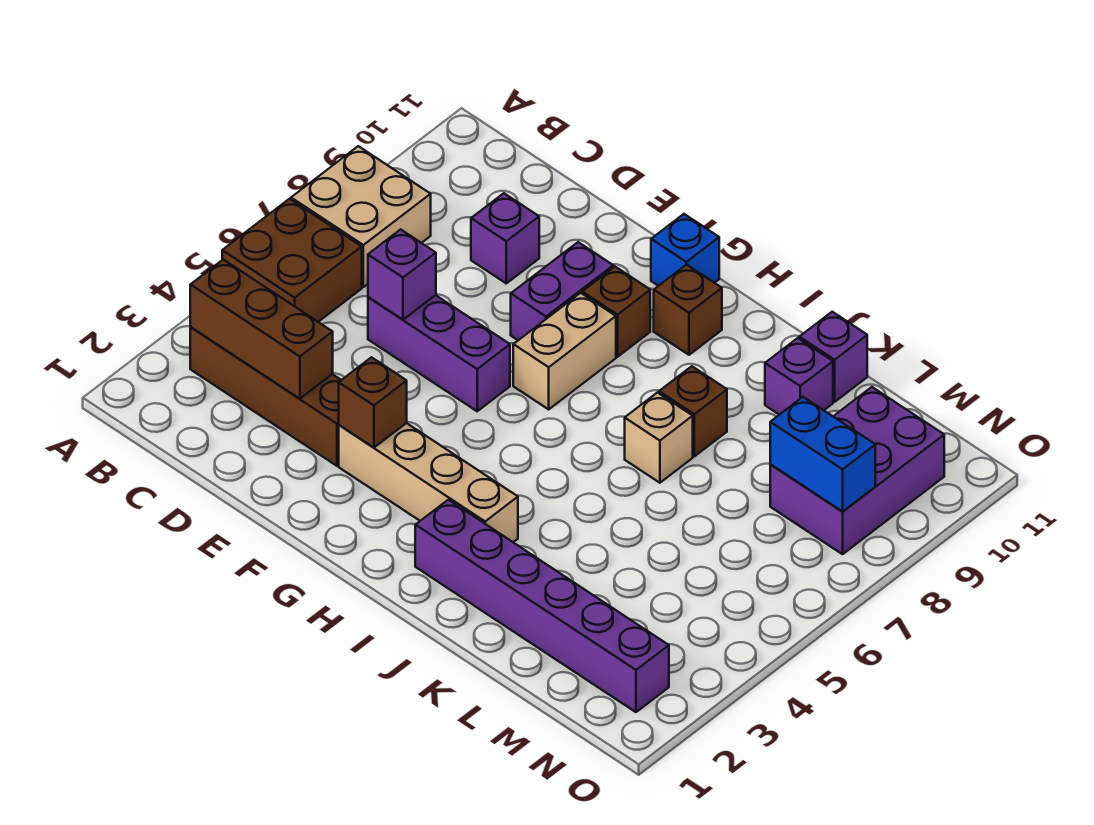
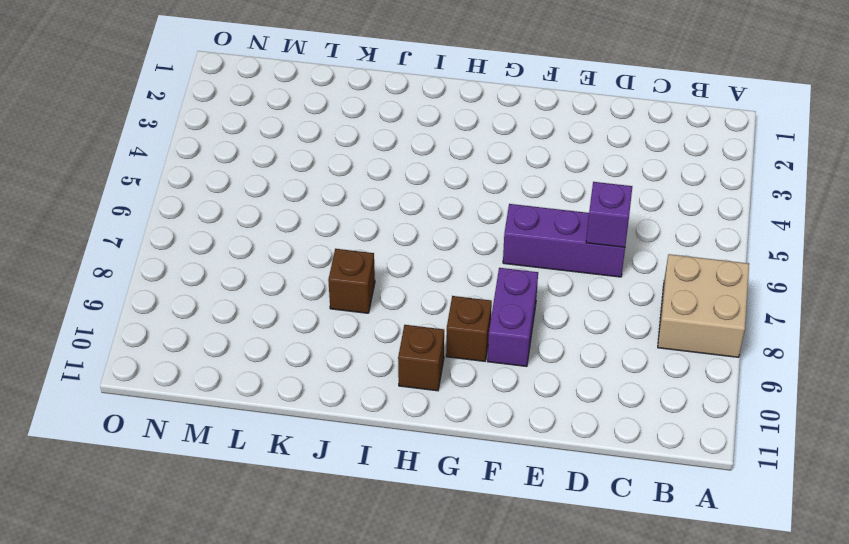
none -> brown 2x2 brick [222,199,362,322]
none -> brown 1x4 brick [190,327,341,466]
none -> purple 1x1 brick [471,193,539,283]

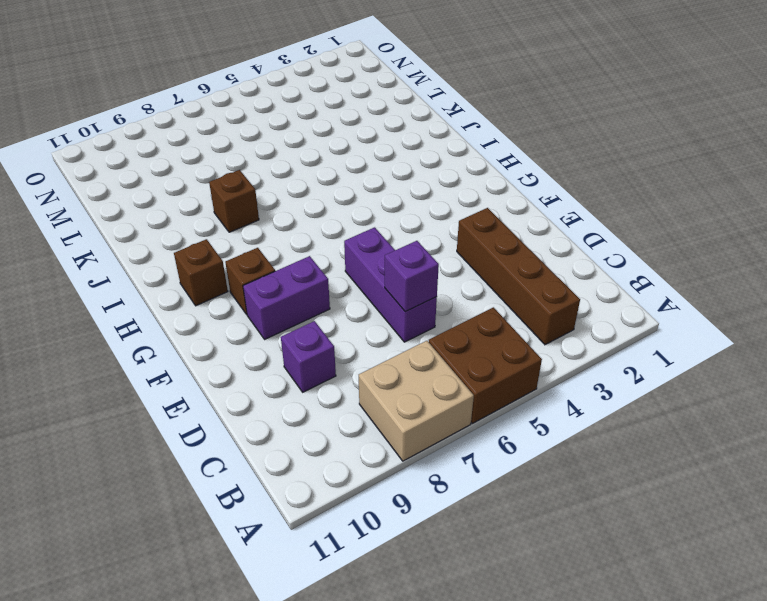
none -> tan 1x4 brick [339,423,518,542]
none -> tan 1x2 brick [513,293,616,409]
none -> blue 1x1 brick [651,214,719,286]

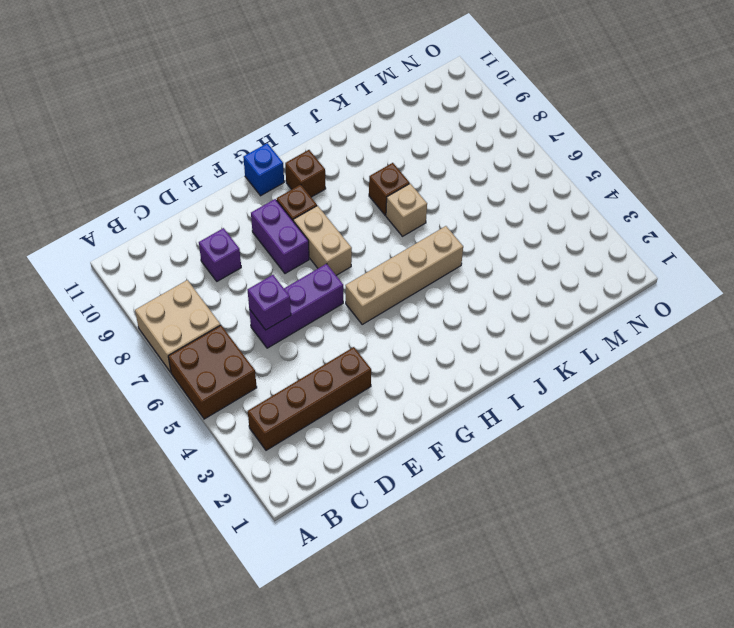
tan 1x4 brick [346,226,463,324] -> tan 1x4 brick moved to [339,423,518,542]
none -> purple 1x6 brick [415,500,669,712]
none -> purple 1x1 brick [765,338,833,415]
none -> purple 1x1 brick [799,312,867,402]

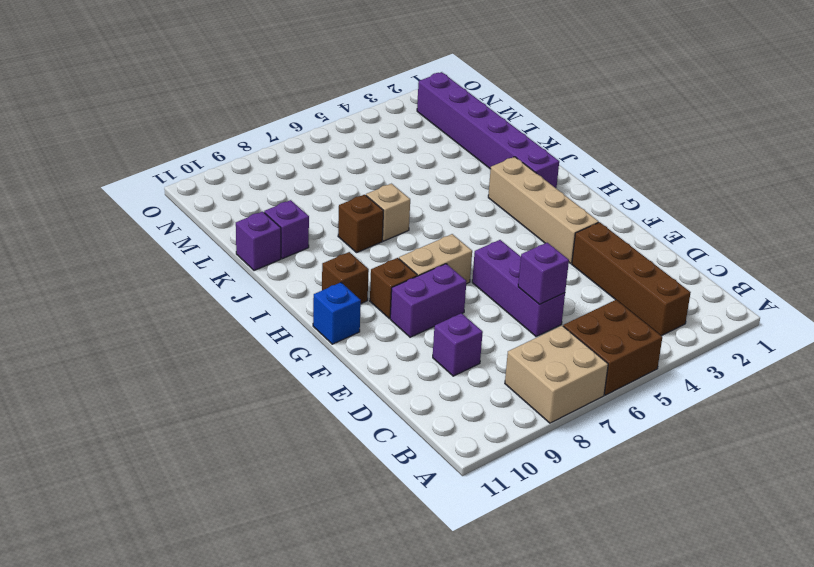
none -> purple 2x3 brick [770,387,944,554]
none -> brown 1x3 brick [190,260,333,399]
none -> brown 1x1 brick [339,357,407,447]

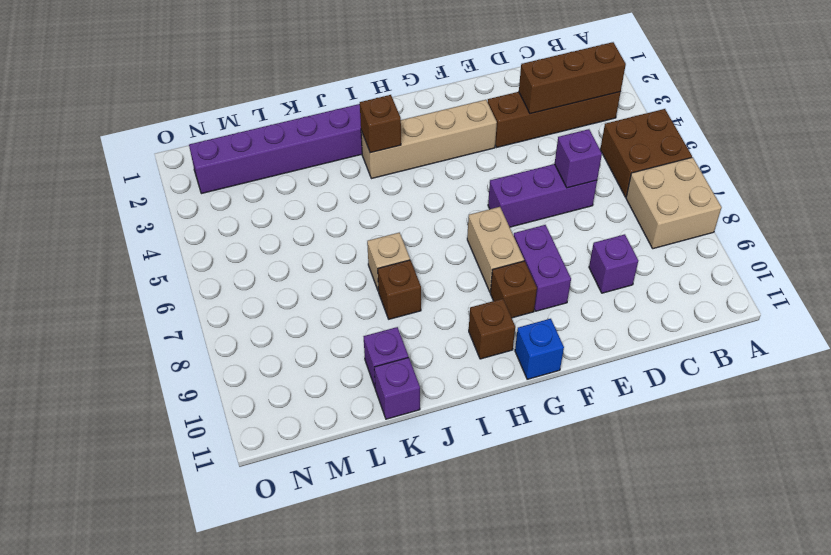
brown 1x1 brick [360,95,401,153] -> brown 1x1 brick moved to [339,357,407,447]
none -> purple 2x3 brick [770,387,944,554]
none -> blue 1x2 brick [770,397,875,511]

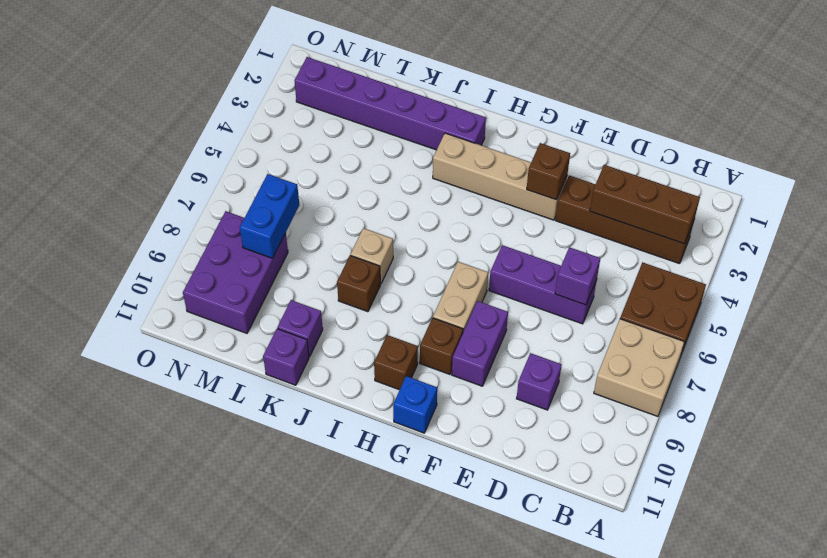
blue 1x2 brick [240,174,299,258] -> blue 1x2 brick turned to [770,397,875,511]

